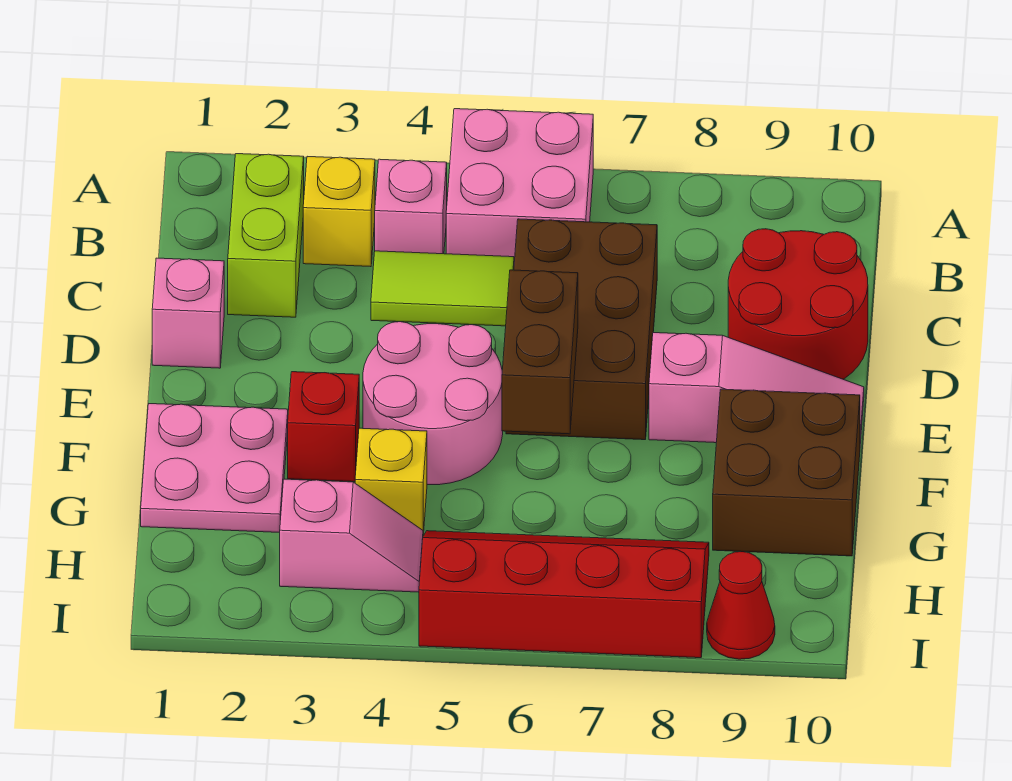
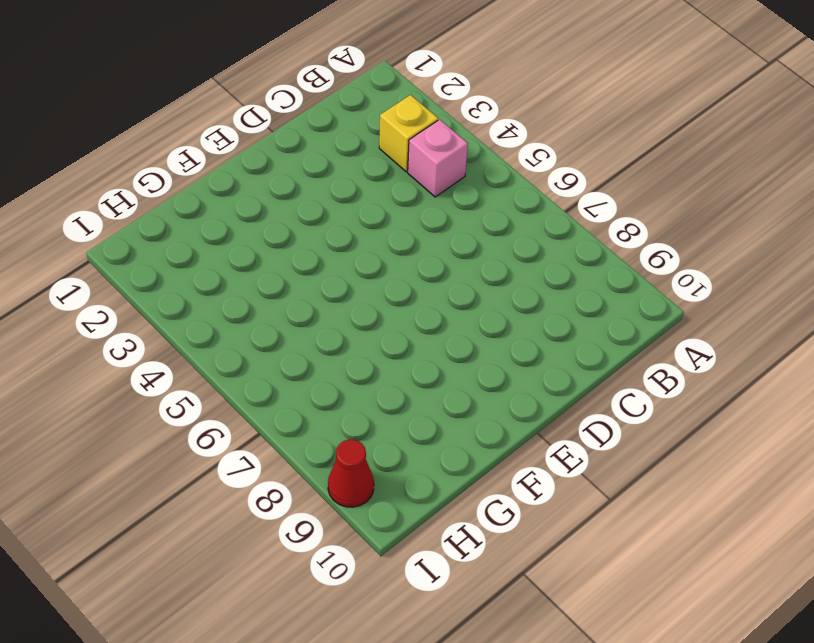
none -> pink 2x2 brick [446,109,593,262]
none -> lime 1x2 brick [228,154,304,317]
none -> lime 1x2 tile [371,251,514,326]

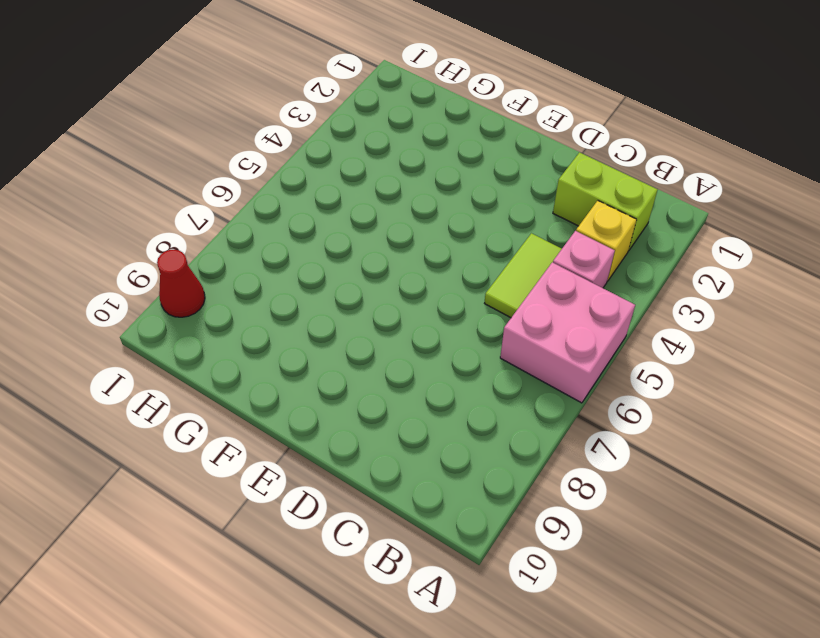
none -> brown 2x3 brick [506,219,657,440]
none -> red 2x2 round brick [728,229,868,379]
none -> pink 1x1 brick [152,258,224,368]

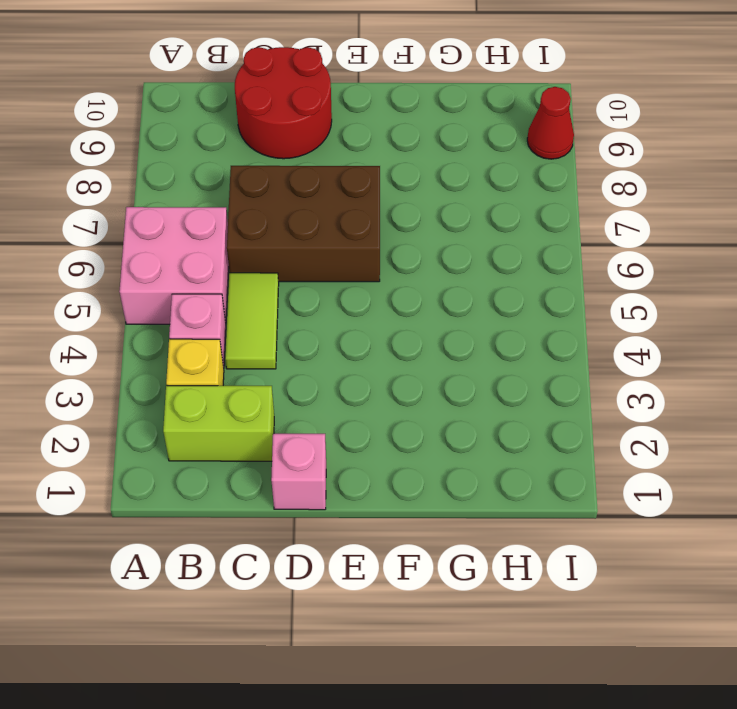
none -> pink 2x2 round brick [363,322,503,485]
none -> pink 1x3 slope [649,333,864,444]
none -> pink 2x2 plate [141,404,288,533]

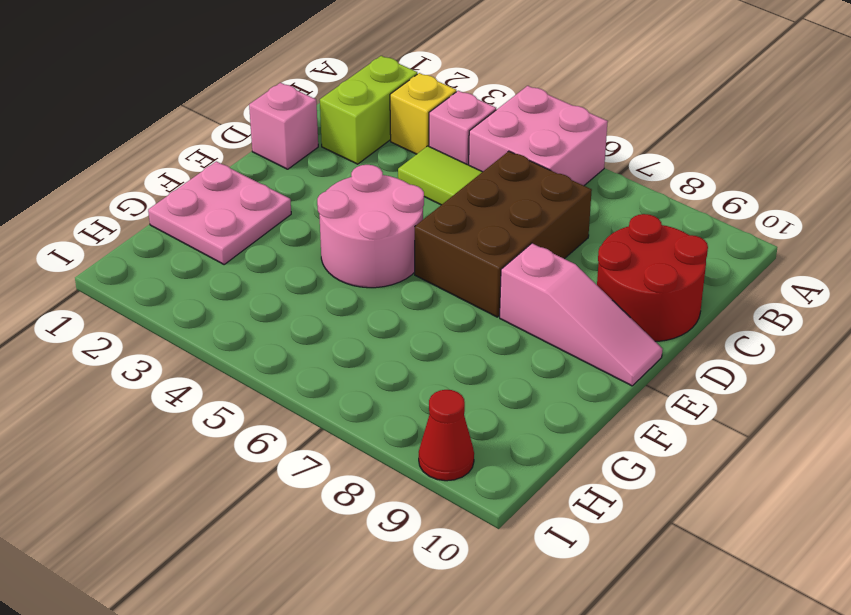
none -> red 1x1 brick [288,372,359,482]
none -> brown 2x2 brick [713,389,860,556]
none -> yellow 1x1 brick [355,428,427,535]

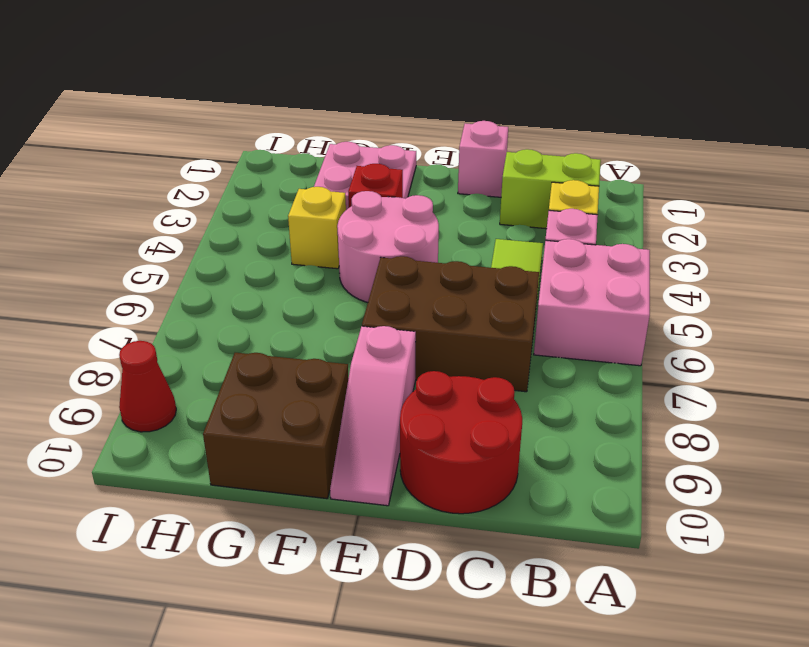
none -> pink 1x2 slope [280,479,423,592]
none -> red 2x4 slope [419,531,709,658]
none -> brown 1x2 brick [502,270,578,434]

